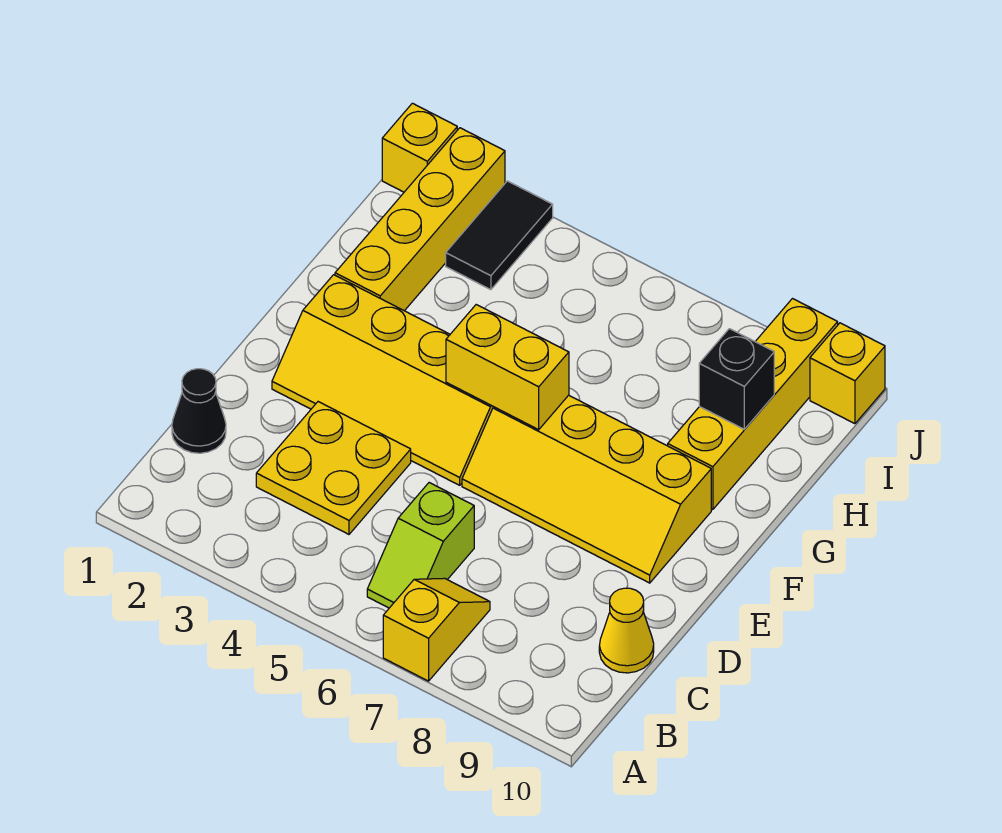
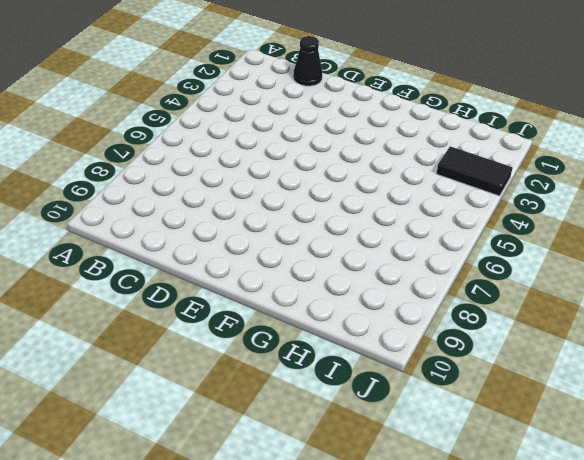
none -> yellow 1x2 slope [383,578,490,681]
none -> lime 1x2 slope [367,483,474,608]
none -> yellow 2x2 plate [256,402,411,534]

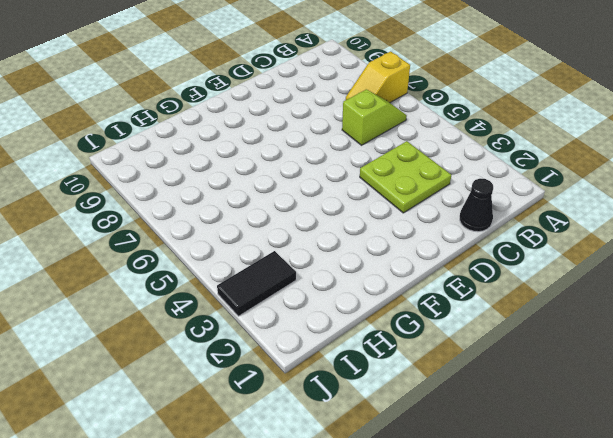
lime 2x2 plate [360,141,451,213] -> yellow 2x2 plate [256,402,411,534]
none -> yellow 1x1 cone [599,588,654,673]
none -> yellow 2x4 slope [272,275,493,485]
none -> yellow 2x4 slope [462,395,711,583]

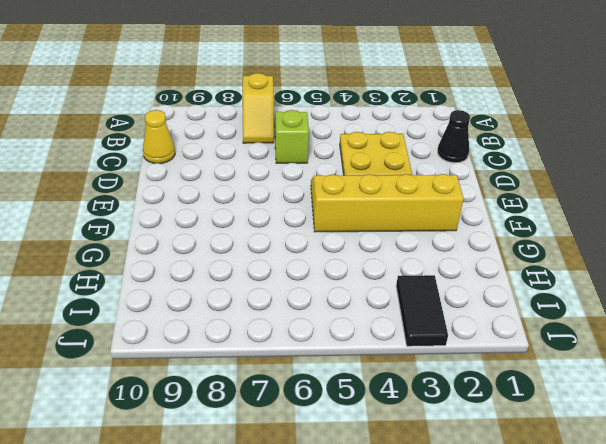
none -> yellow 2x4 slope [462,395,711,583]
none -> yellow 1x4 brick [335,128,505,311]
none -> yellow 1x4 brick [668,299,838,510]

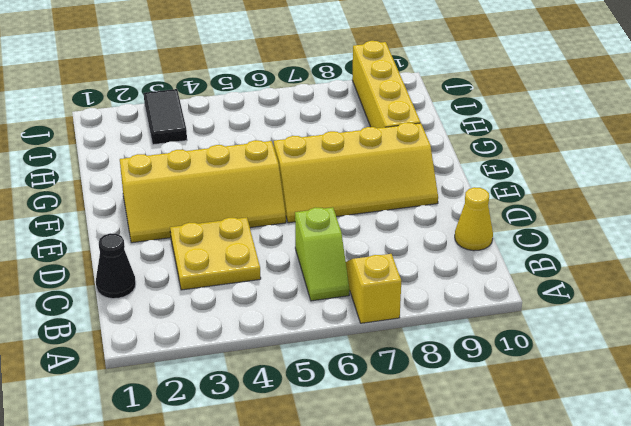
none -> yellow 1x4 brick [335,128,505,311]
none -> yellow 1x1 brick [382,103,457,192]
none -> yellow 1x1 brick [810,323,885,424]

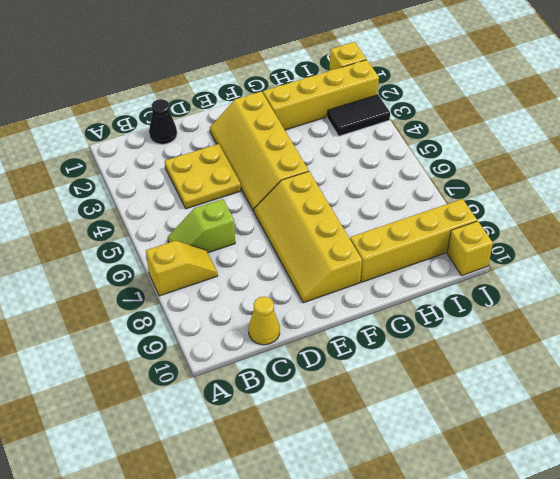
none -> yellow 1x2 brick [446,305,569,430]
none -> black 1x1 brick [699,329,774,429]

